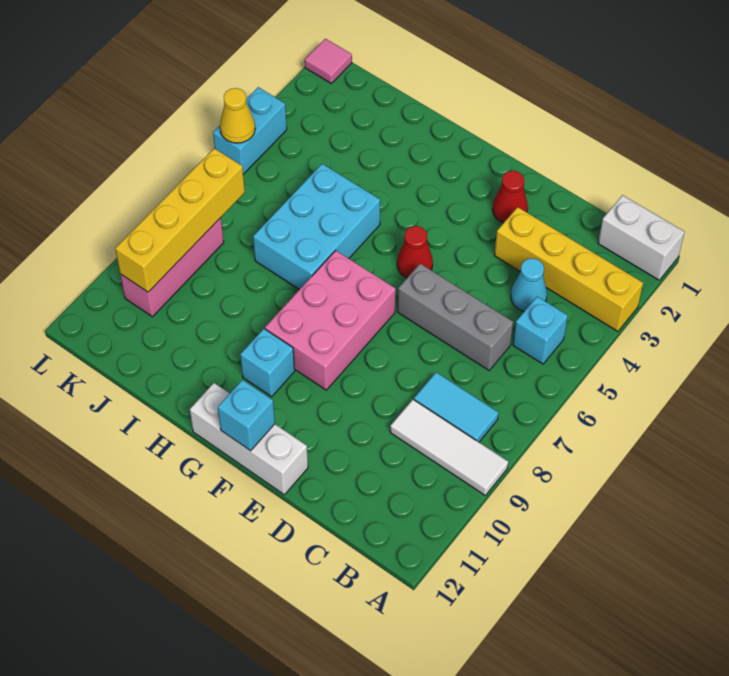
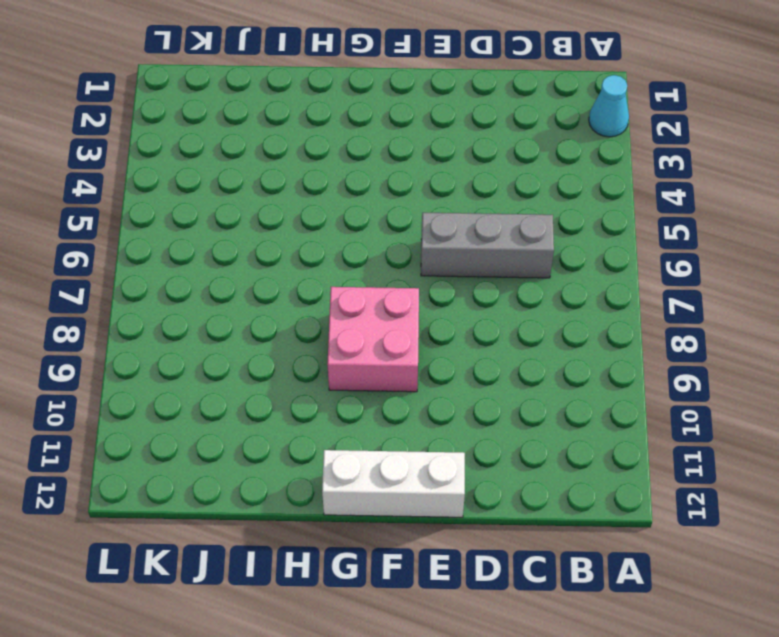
cyan 1x1 cone [589,75,629,137] -> cyan 1x1 cone moved to [511,258,547,311]
pink 2x2 brick [327,287,419,392] -> pink 2x3 brick [265,250,396,390]
none -> white 1x2 brick [598,195,685,280]
none -> yellow 1x4 brick [494,207,643,331]
none -> white 1x3 tile [390,400,508,495]

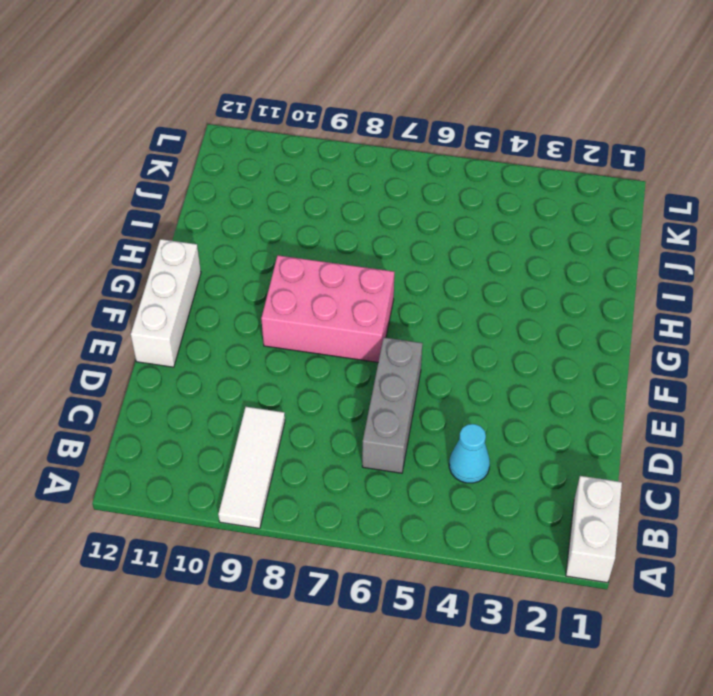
none -> yellow 1x4 brick [494,207,643,331]
none -> cyan 1x1 brick [513,297,568,364]
none -> cyan 1x2 tile [414,372,498,442]

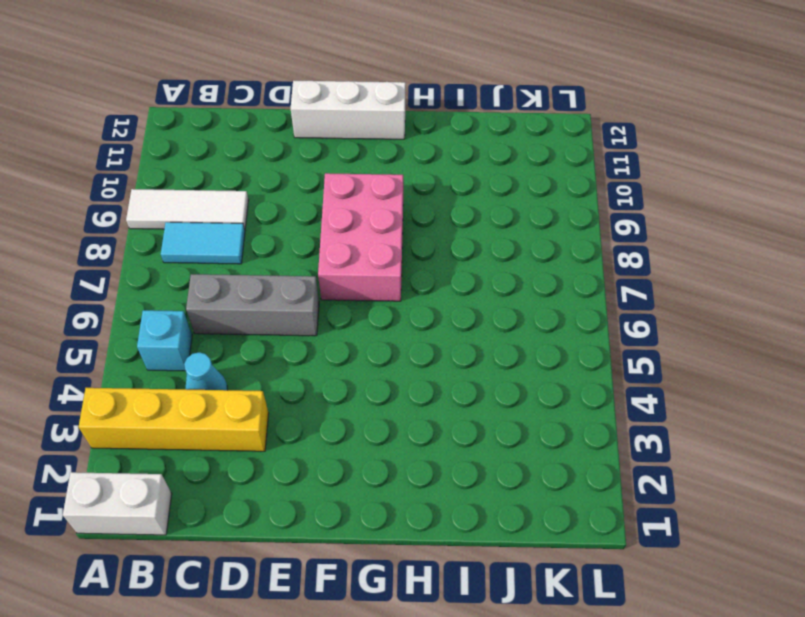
none -> red 1x1 cone [492,171,528,223]
none -> red 1x1 cone [397,226,433,278]
none -> cyan 1x1 brick [240,329,295,397]

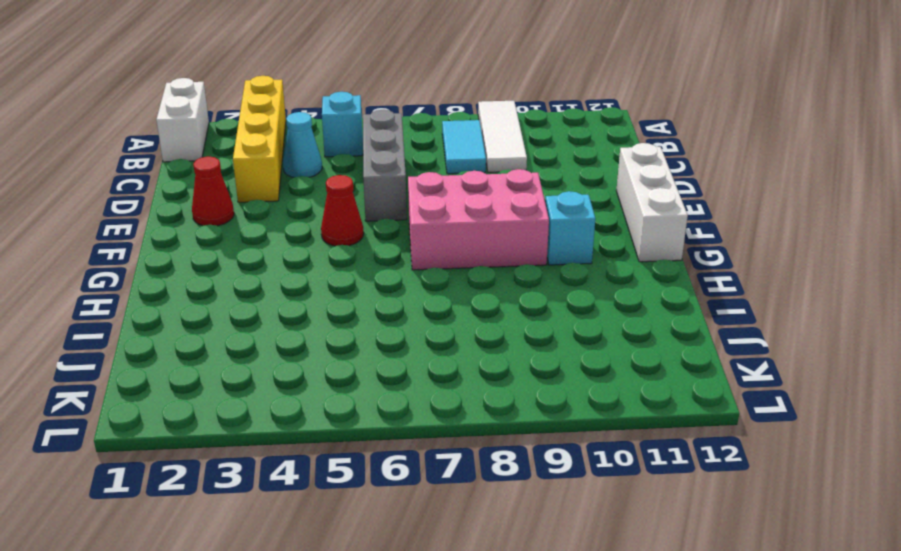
none -> cyan 2x3 brick [253,164,380,290]
none -> pink 1x3 brick [120,218,224,317]
none -> pink 1x1 tile [305,39,352,84]

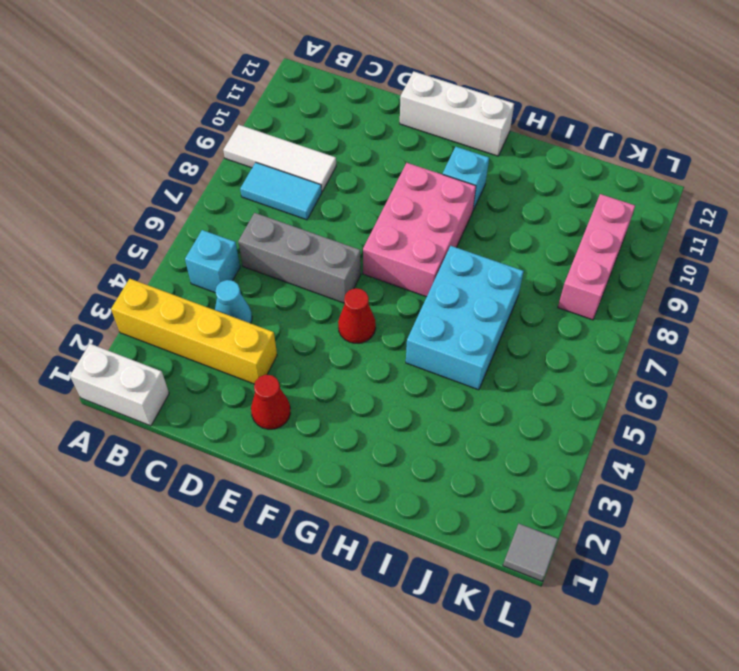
grey 1x1 tile [503,524,558,581] -> pink 1x1 tile [305,39,352,84]
none -> cyan 1x2 brick [213,87,287,174]
none -> cyan 1x1 brick [218,380,275,451]
none -> yellow 1x4 brick [115,148,245,292]

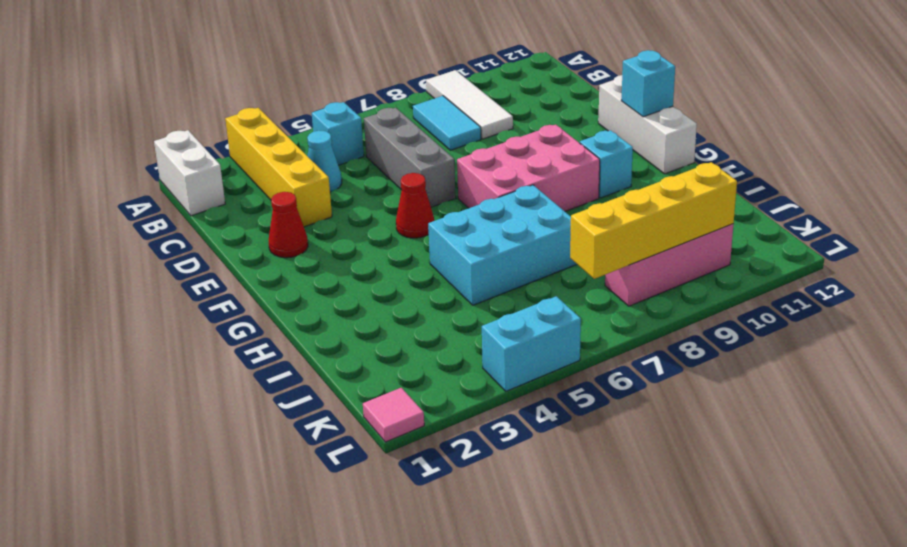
none -> yellow 1x1 cone [220,88,255,143]

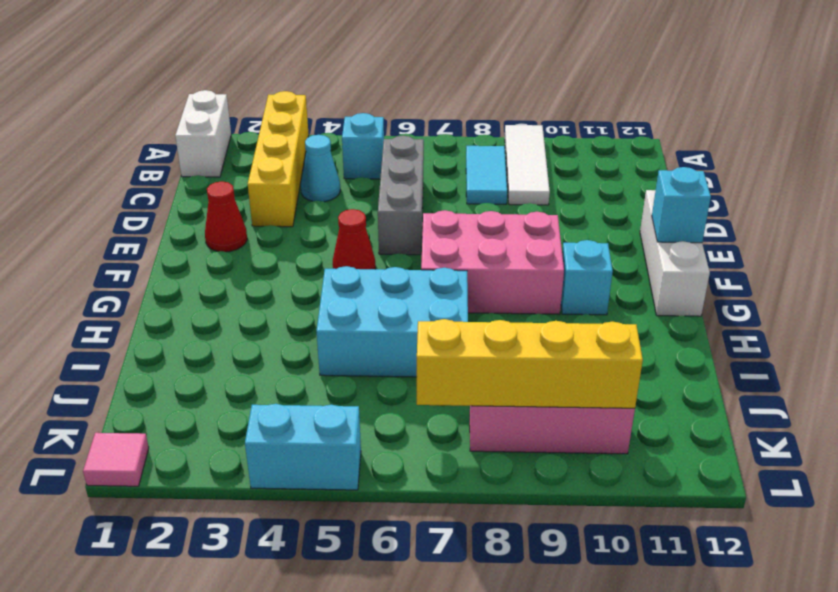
none -> yellow 1x1 cone [220,88,255,143]

